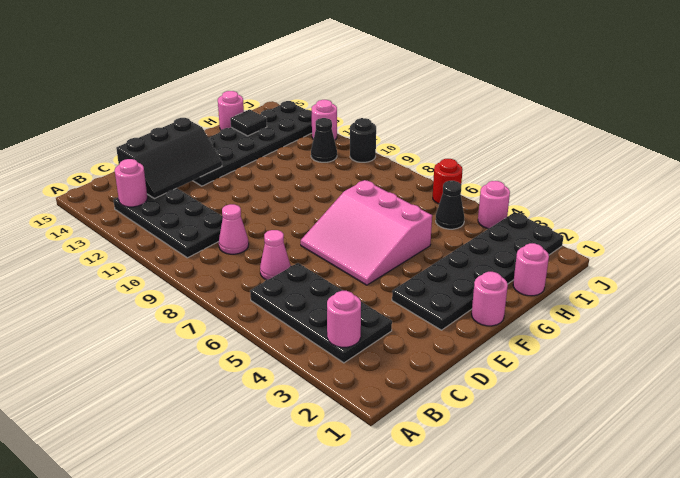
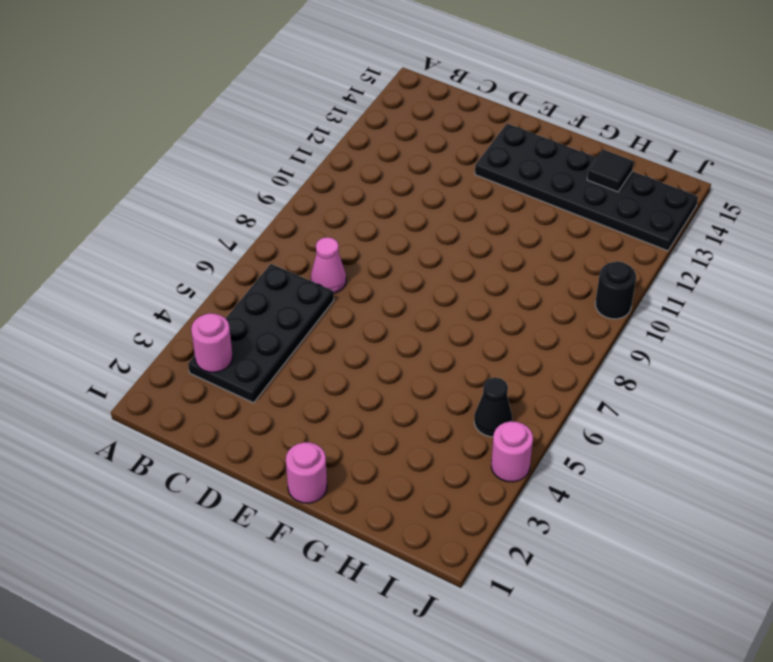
none -> black 2x4 plate [113,188,223,258]
none -> pink 1x1 cone [219,204,249,254]
none -> black 2x6 plate [392,212,564,330]

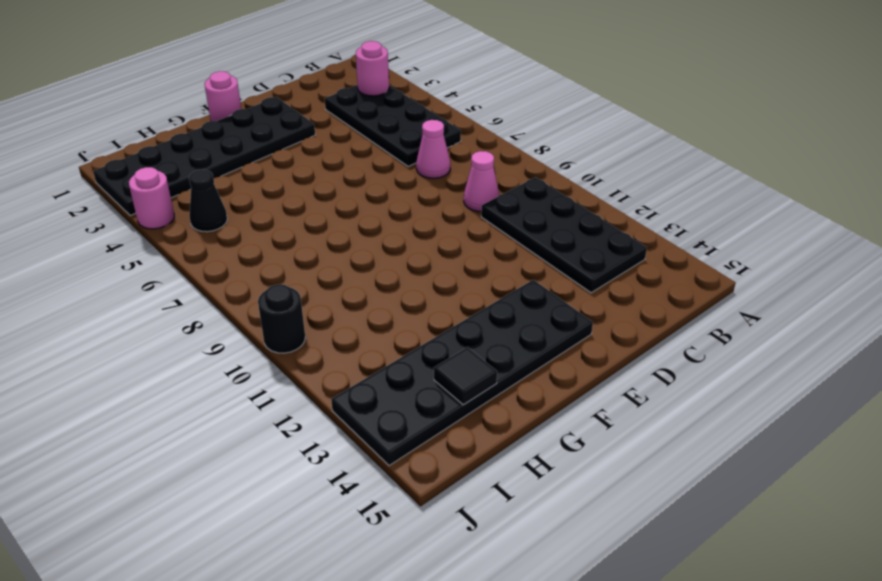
none -> pink 3x3 slope [301,180,432,285]
none -> pink 1x1 round brick [513,243,549,296]
none -> pink 1x1 round brick [218,91,244,130]

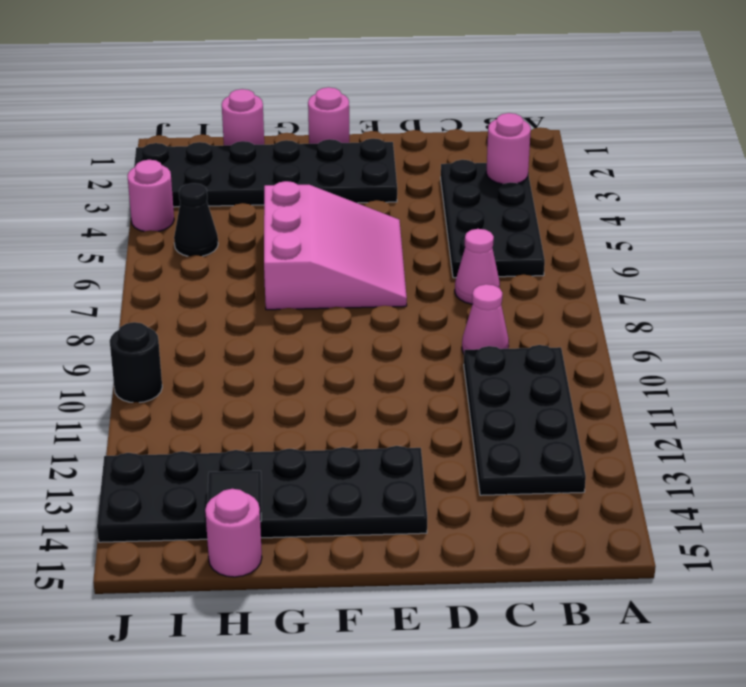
none -> black 1x1 cone [311,118,337,162]
none -> red 1x1 round brick [433,159,463,204]
none -> pink 1x1 round brick [312,100,337,140]

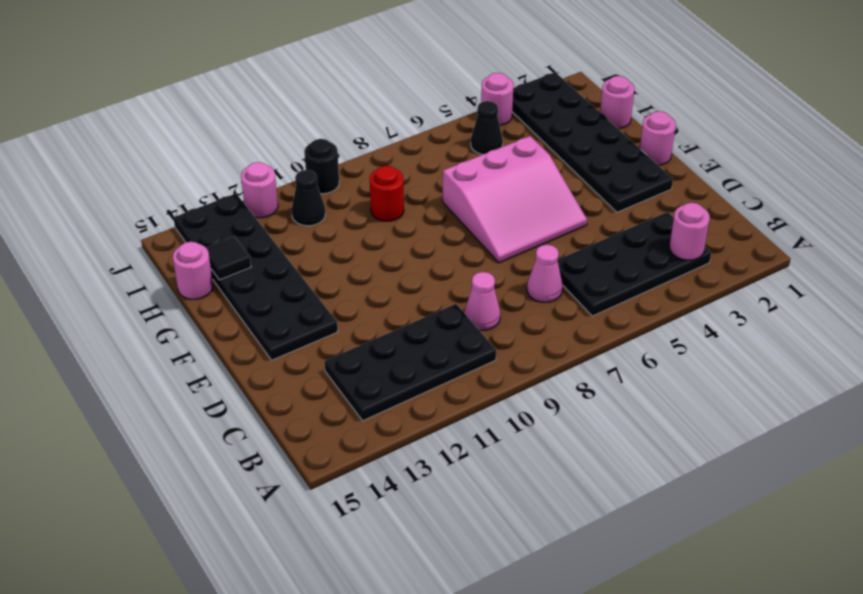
red 1x1 round brick [370,166,404,221] -> red 1x1 round brick moved to [433,159,463,204]
none -> pink 1x1 round brick [115,159,148,207]
none -> black 2x3 slope [116,118,222,199]

